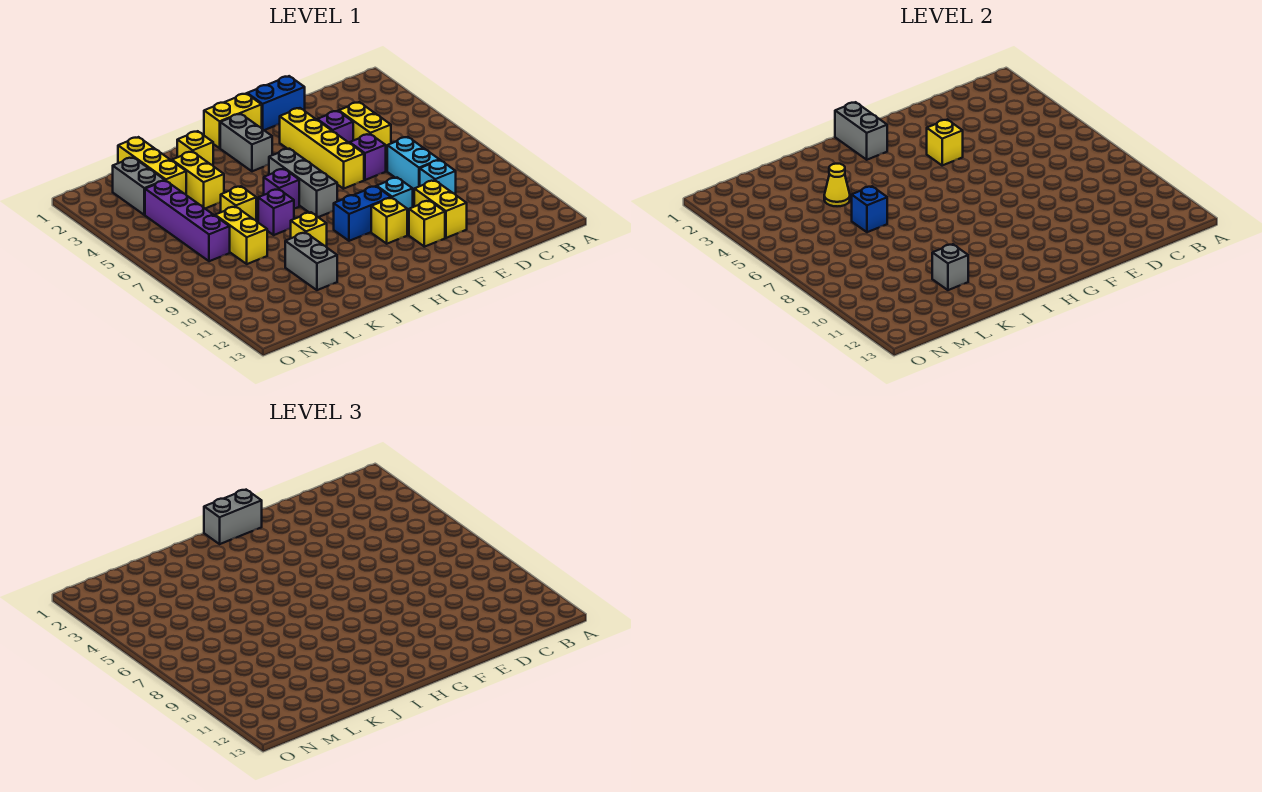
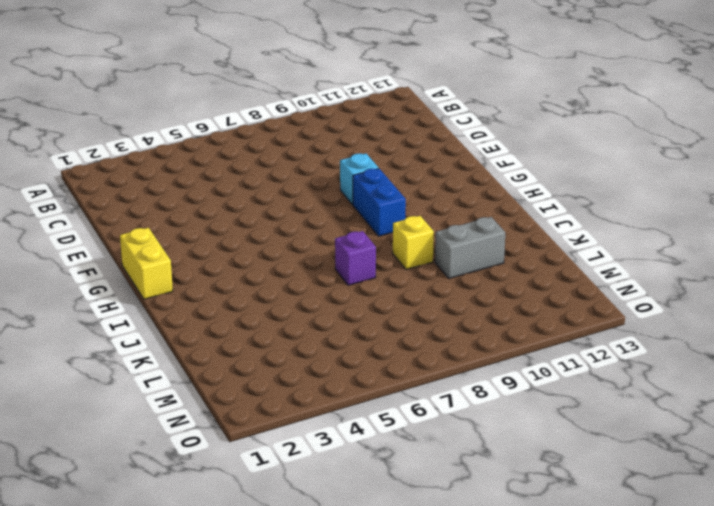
none -> yellow 1x2 brick [339,102,391,153]
none -> cyan 1x2 brick [387,137,439,191]
none -> cyan 1x1 brick [420,160,456,195]
none -> blue 1x2 brick [247,76,305,130]

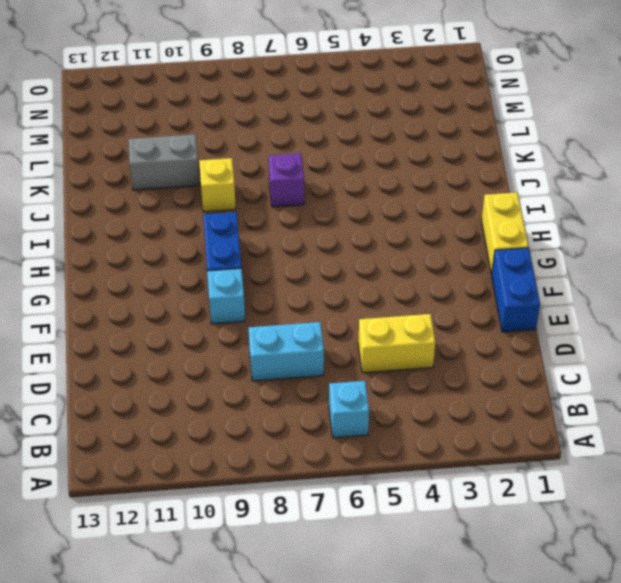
cyan 1x1 brick [329,381,369,438] -> cyan 1x1 brick moved to [420,160,456,195]
none -> purple 1x1 brick [317,111,353,143]
none -> purple 1x1 brick [350,134,386,180]
none -> yellow 1x2 brick [414,180,467,238]
none -> yellow 1x4 brick [280,108,364,189]

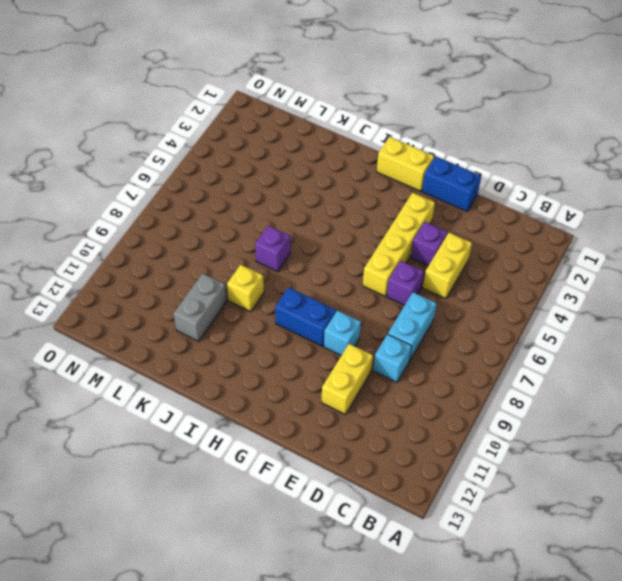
none -> yellow 1x1 brick [409,201,445,247]
none -> yellow 1x1 brick [371,198,407,244]
none -> grey 1x2 brick [220,114,272,171]
none -> grey 1x3 brick [269,149,337,217]

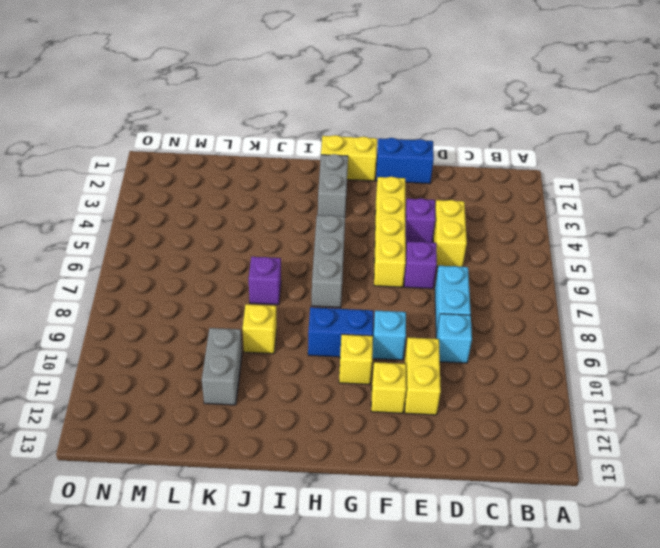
none -> purple 1x1 brick [264,169,299,209]
none -> yellow 1x1 brick [177,131,213,165]
none -> yellow 1x2 brick [172,151,224,208]
none -> yellow 1x1 brick [220,186,256,220]

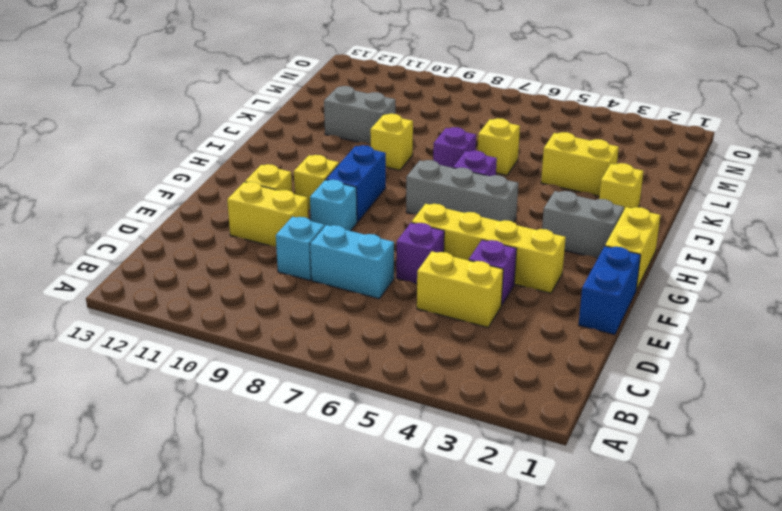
none -> yellow 1x3 brick [118,137,186,194]
none -> yellow 1x2 brick [215,207,267,264]
none -> grey 1x2 brick [113,157,165,215]
none -> purple 1x4 brick [145,181,230,261]

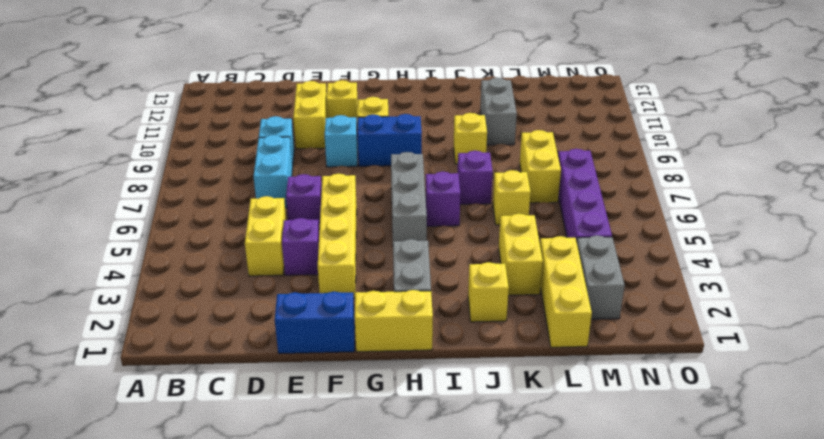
none -> yellow 1x1 brick [927,120,963,165]
none -> grey 1x2 brick [835,102,887,160]
none -> yellow 1x1 cone [824,164,850,206]
none -> blue 1x1 brick [852,186,887,232]

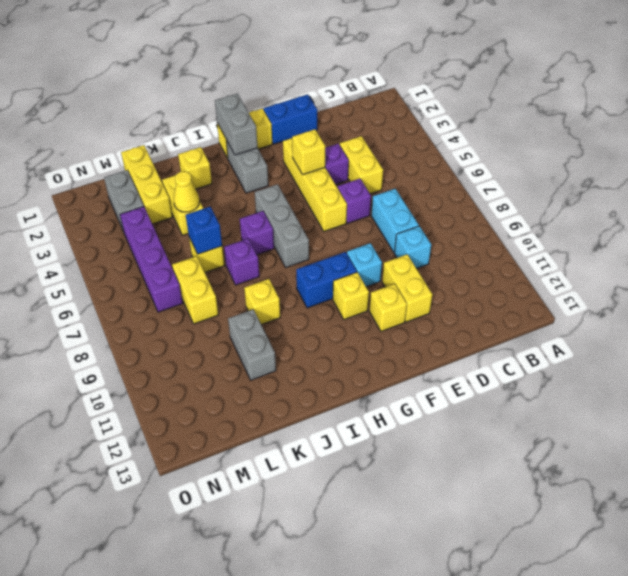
none -> grey 1x1 brick [932,244,968,290]
none -> grey 1x2 brick [204,490,262,544]

